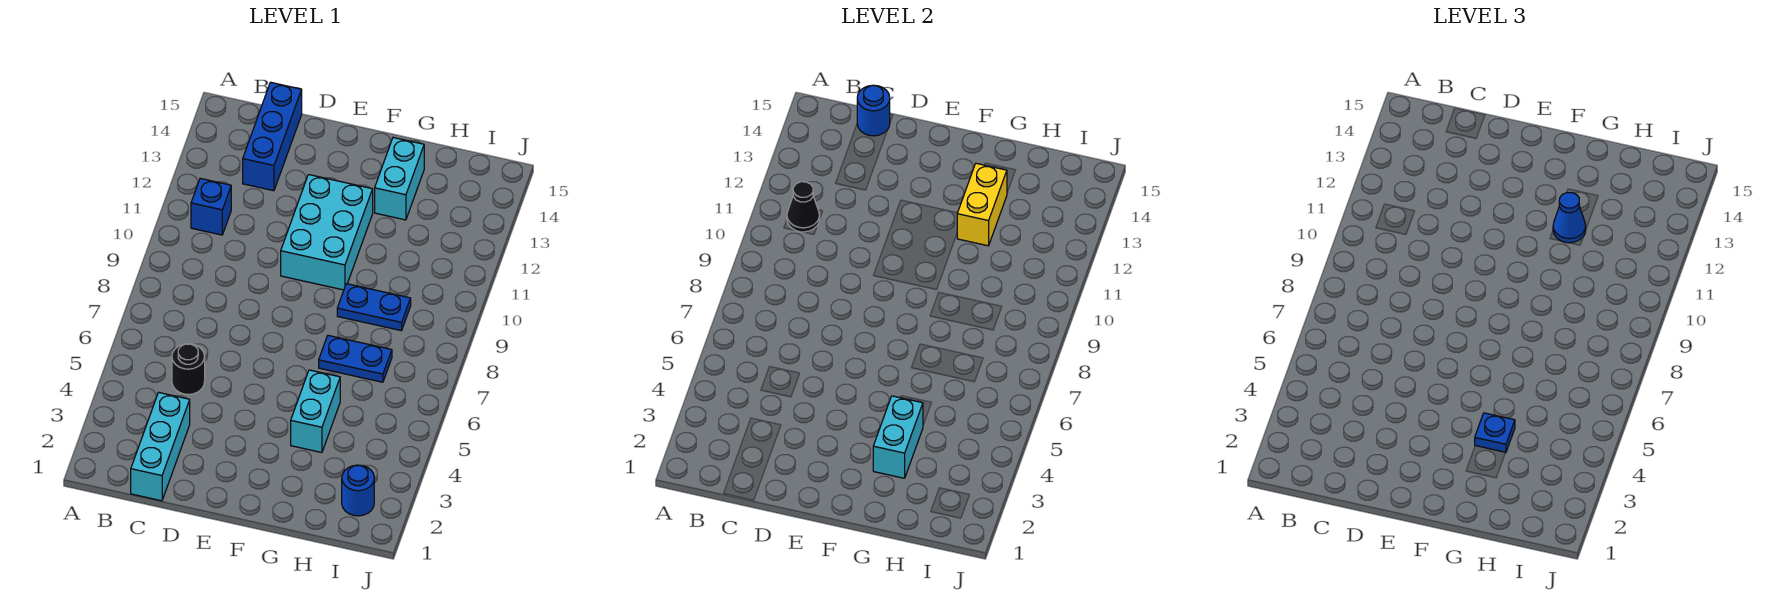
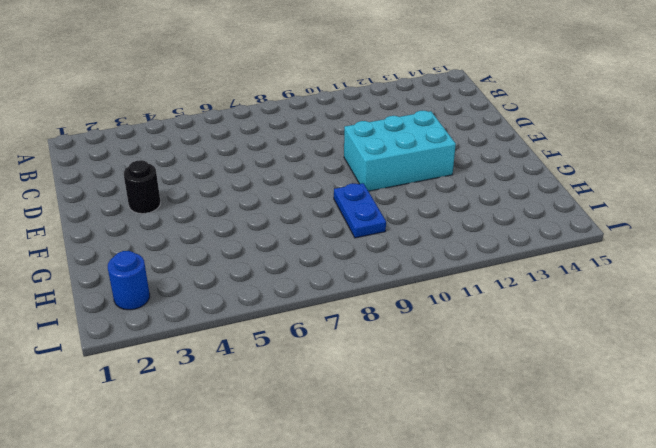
black 1x1 round brick [124,160,160,214] -> black 1x1 round brick moved to [172,344,205,395]
none -> blue 1x1 brick [191,178,231,235]
none -> cyan 1x3 brick [131,392,190,501]
none -> blue 1x3 brick [243,82,302,191]

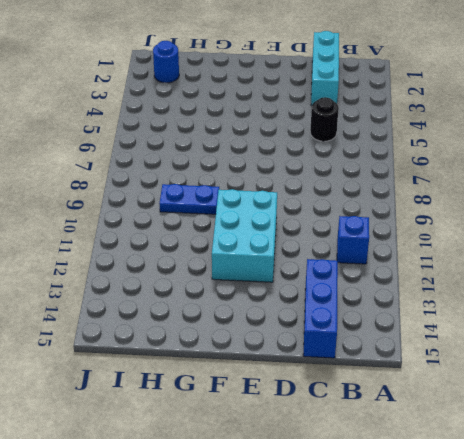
none -> cyan 1x2 brick [291,370,340,453]
none -> blue 1x2 plate [319,336,392,382]
none -> cyan 1x2 brick [375,138,424,220]

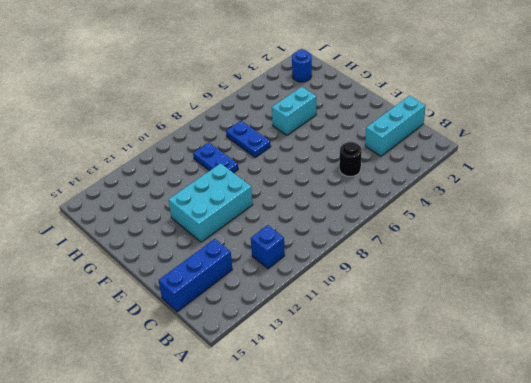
none -> cyan 1x2 brick [375,138,424,220]
none -> black 1x1 cone [787,182,820,232]
none -> blue 1x1 round brick [857,85,890,136]

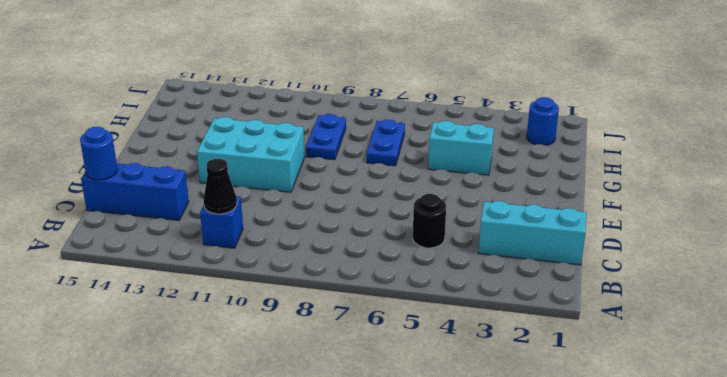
none -> cyan 1x2 brick [375,138,424,220]
none -> cyan 1x2 brick [873,396,923,478]
none -> yellow 1x2 brick [957,163,1007,246]

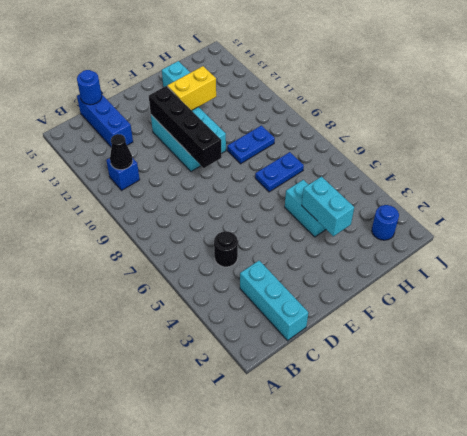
black 1x4 brick [149,86,221,168] -> none
yellow 1x2 brick [167,66,216,110] -> yellow 1x2 brick turned to [957,163,1007,246]
none -> blue 1x1 plate [1475,413,1515,453]
none -> blue 1x1 cone [1553,193,1586,243]

